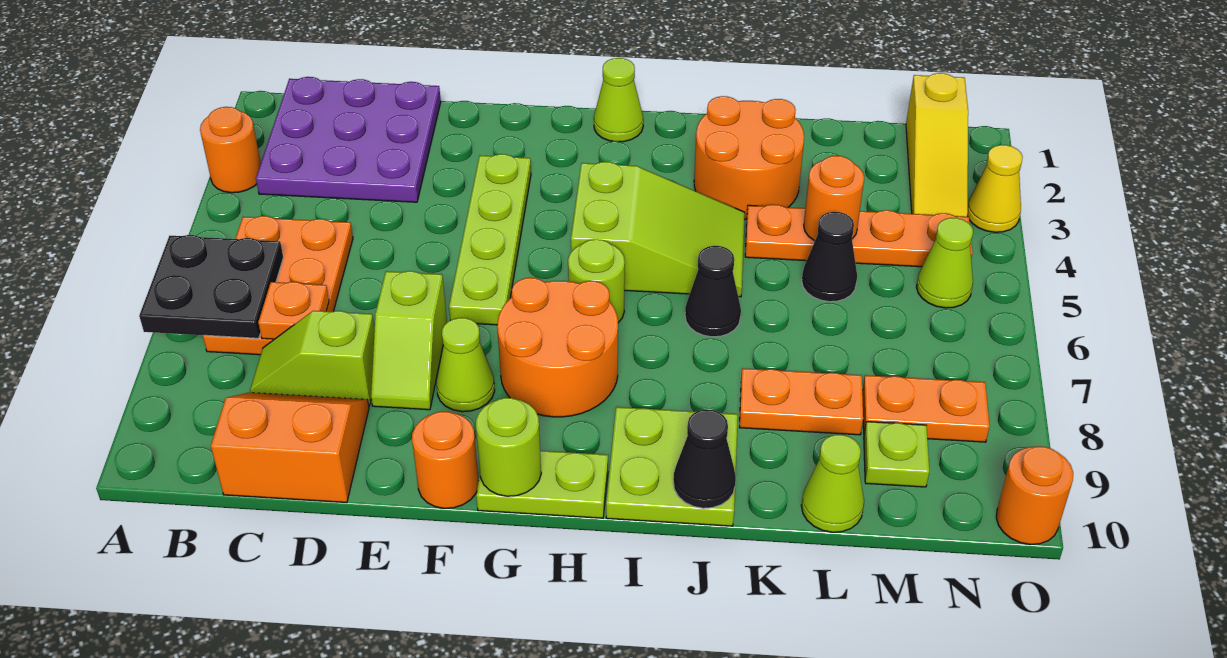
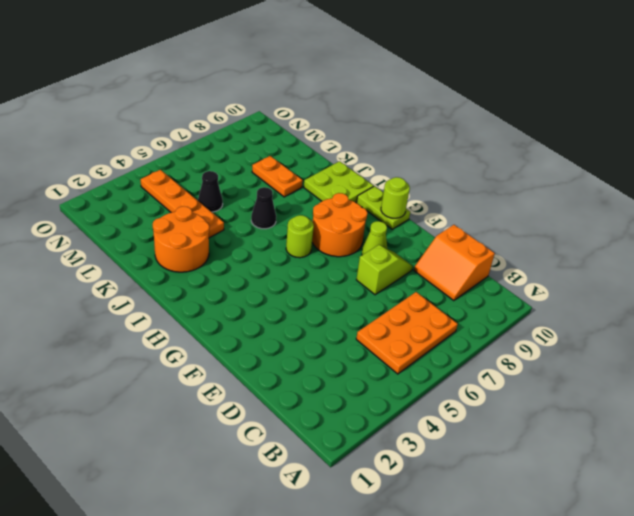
none -> orange 1x1 round brick [200,107,261,193]
none -> purple 3x3 plate [256,77,441,202]
none -> lime 1x2 slope [250,311,375,406]
none -> lime 1x4 plate [449,154,531,325]

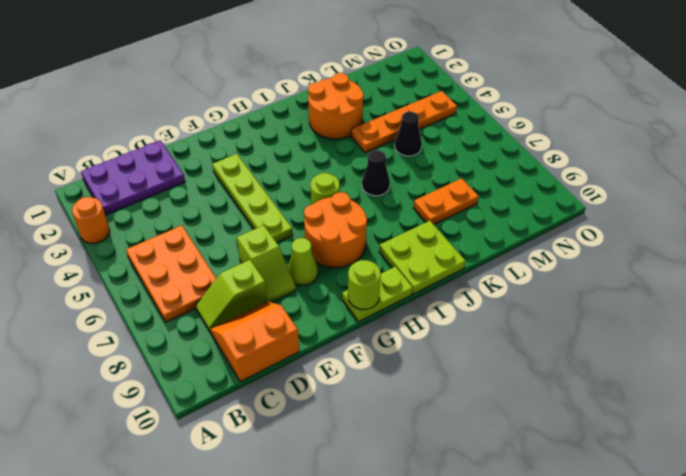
purple 2x3 plate [81,140,185,215] -> purple 3x3 plate [256,77,441,202]
none -> orange 1x1 round brick [412,411,479,508]
none -> lime 1x1 cone [594,58,643,142]
none -> lime 2x3 slope [571,162,745,297]
none -> lime 1x1 cone [801,435,864,532]

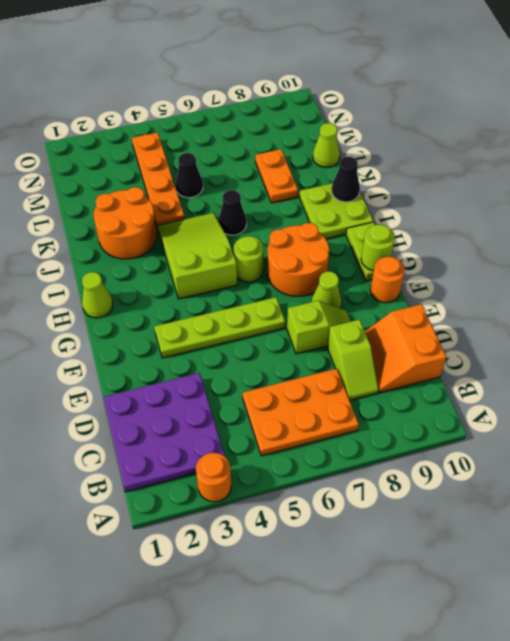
none -> orange 1x2 plate [862,375,990,442]
none -> lime 1x1 plate [864,422,929,487]
none -> yellow 1x3 slope [906,73,968,217]
none -> lime 1x1 cone [917,218,973,308]

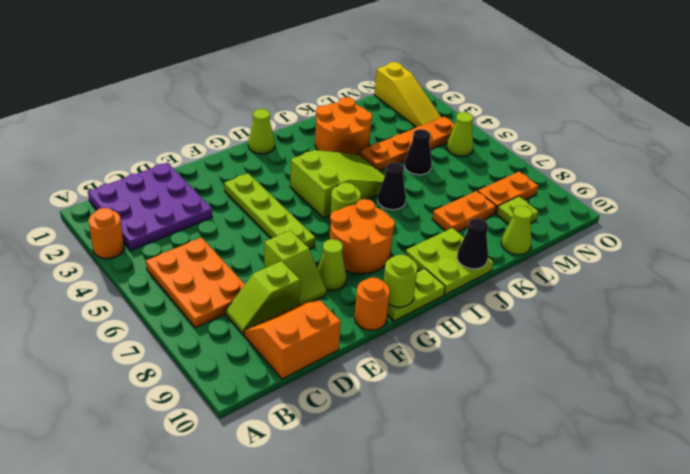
none -> yellow 1x1 cone [967,145,1023,232]
none -> orange 1x1 round brick [996,446,1073,545]
none -> black 2x2 plate [139,235,283,338]
none -> orange 1x1 plate [258,282,329,339]

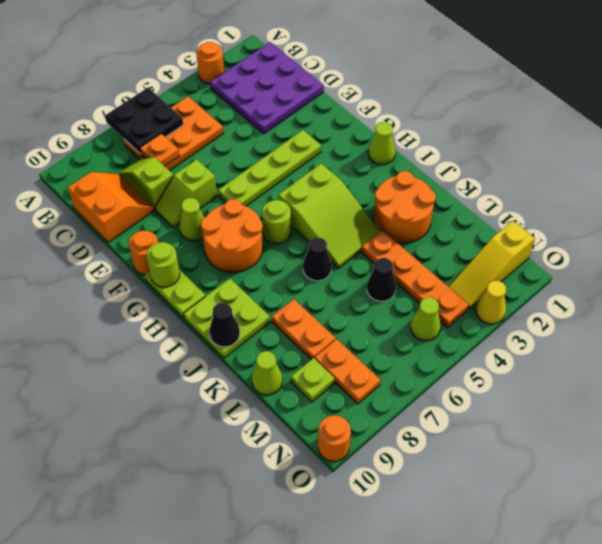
none -> orange 1x1 round brick [804,156,864,241]

